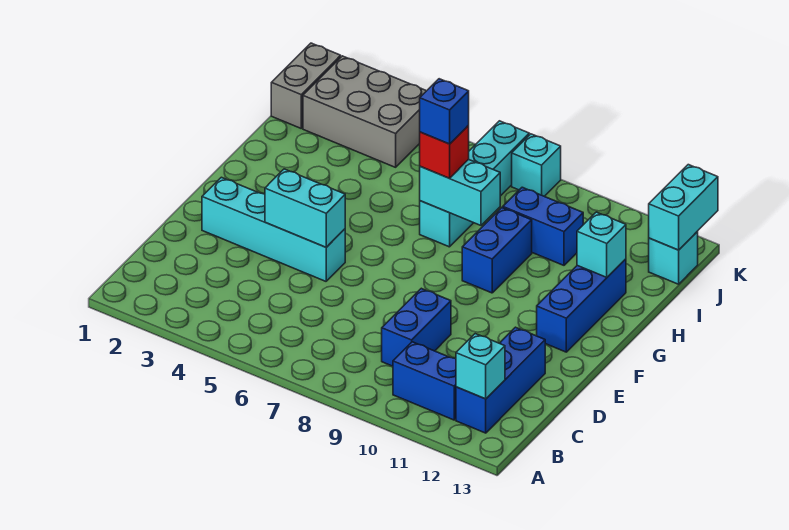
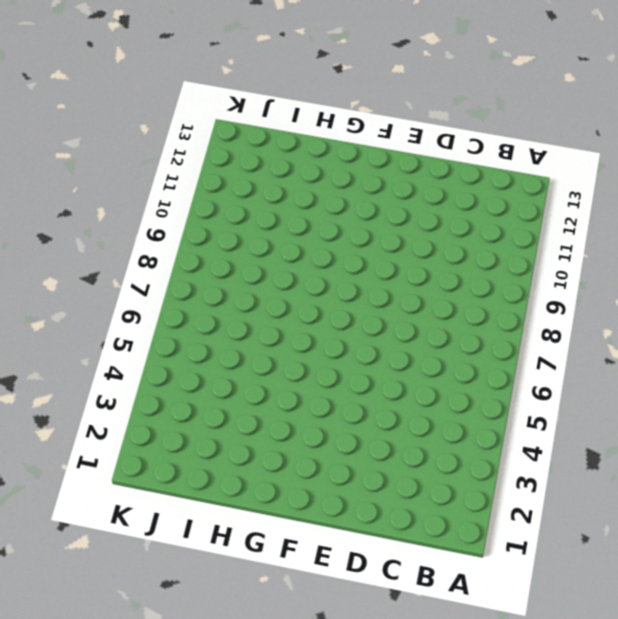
none -> blue 1x2 brick [393,342,456,420]
none -> blue 1x3 brick [456,327,545,433]
none -> blue 1x2 brick [382,288,451,366]

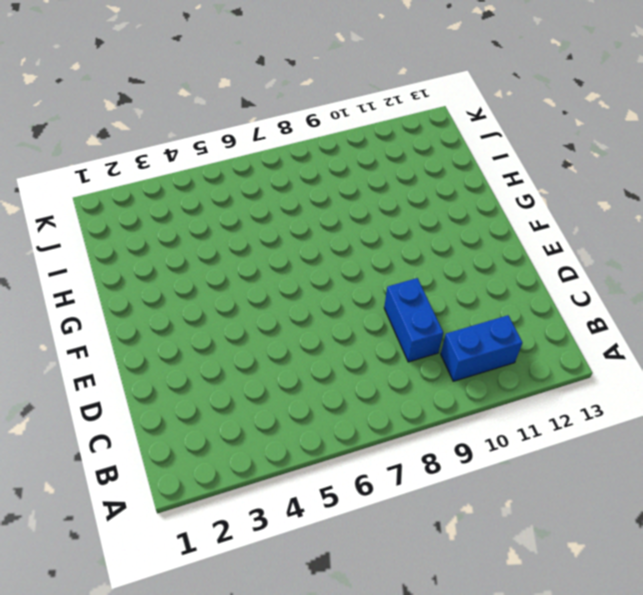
none -> blue 1x3 brick [456,327,545,433]
none -> cyan 1x4 brick [202,177,345,281]
none -> blue 1x3 brick [537,259,626,352]

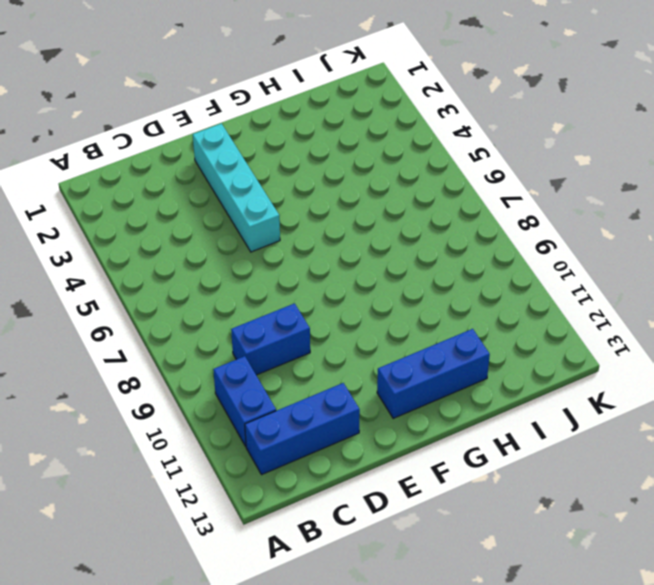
none -> blue 1x2 brick [462,208,532,293]
none -> cyan 1x4 brick [420,121,529,247]
none -> blue 1x2 brick [503,187,583,265]

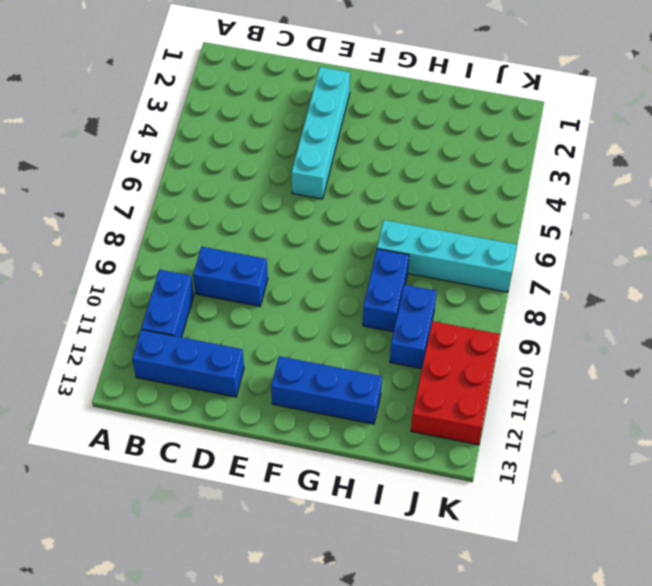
blue 1x2 brick [363,249,409,332] -> blue 1x2 brick turned to [462,208,532,293]
red 2x3 brick [411,321,500,445] -> none
none -> grey 1x2 brick [271,43,341,128]
none -> grey 2x3 brick [303,56,426,167]
none -> cyan 1x1 brick [649,231,698,284]

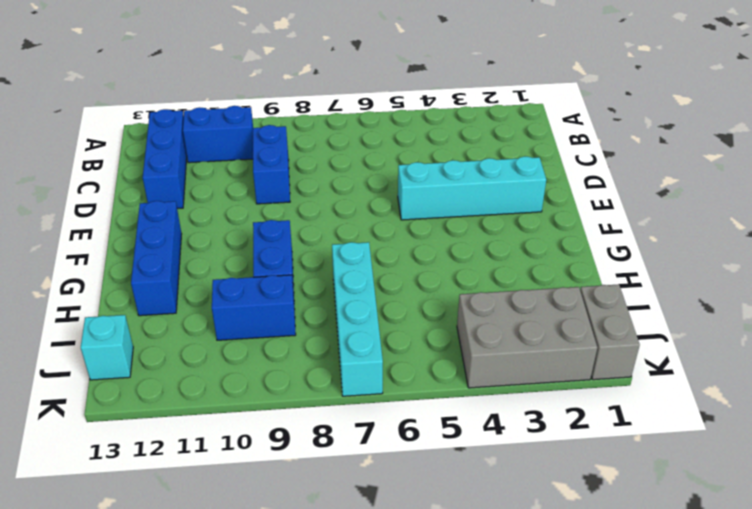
none -> cyan 1x1 brick [512,134,561,196]
none -> cyan 1x1 brick [456,334,505,399]
none -> cyan 1x2 brick [265,169,345,247]

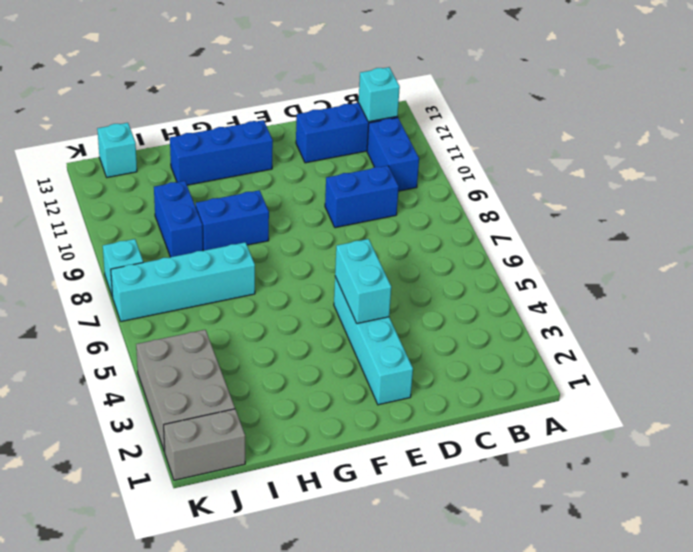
none -> cyan 1x2 brick [420,159,500,225]
none -> cyan 1x1 brick [577,212,626,277]
none -> cyan 1x2 brick [649,165,718,250]

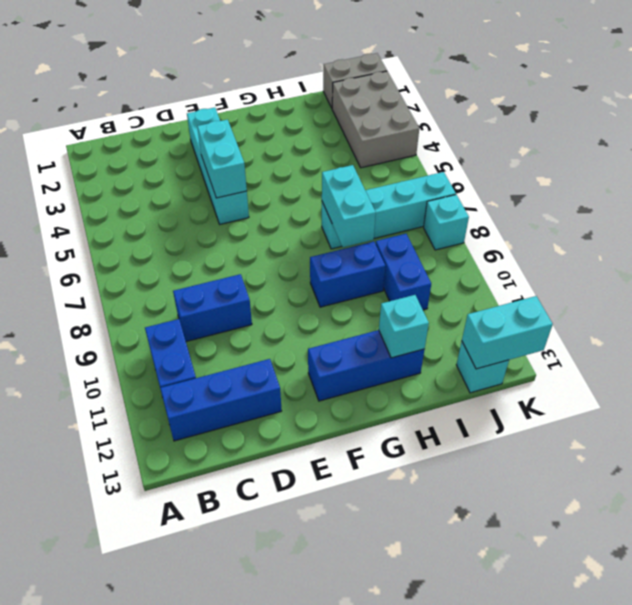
none -> cyan 1x1 brick [456,334,505,399]
none -> red 1x1 brick [420,125,469,178]
none -> blue 1x1 brick [420,79,469,144]

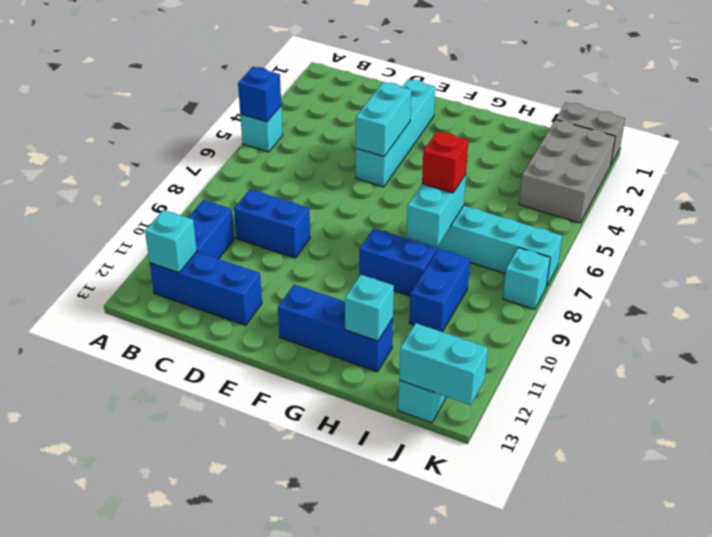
cyan 1x1 brick [240,106,283,152] -> none
blue 1x1 brick [238,67,281,122] -> blue 1x1 brick moved to [420,79,469,144]

